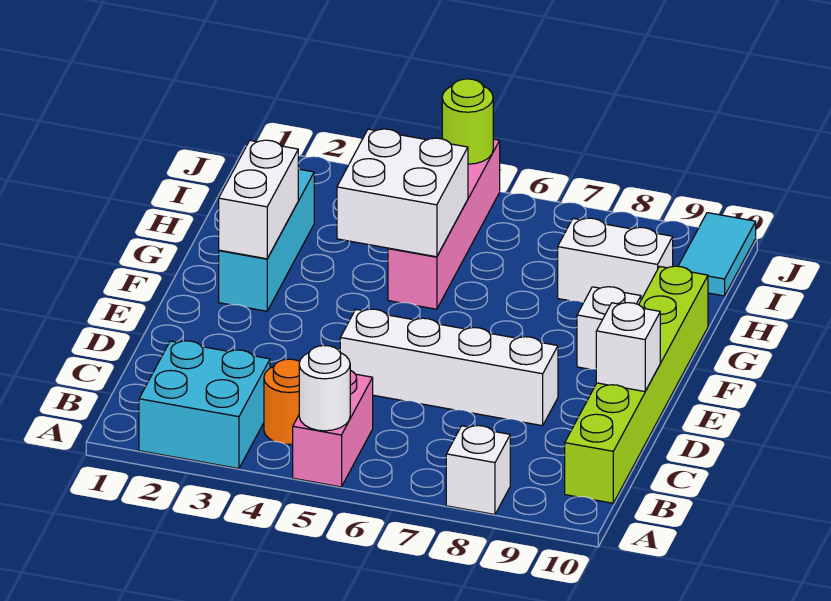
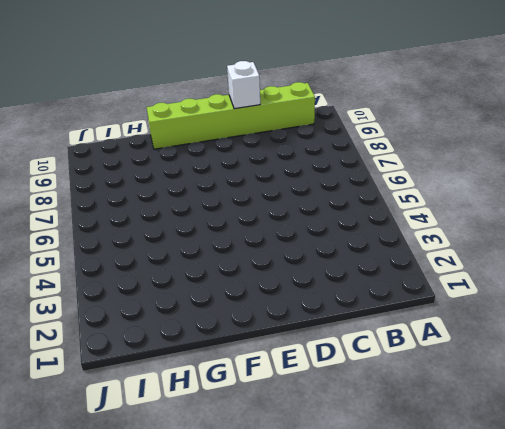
none -> cyan 2x2 brick [139,341,270,469]
none -> pink 1x2 brick [293,370,373,487]
none -> white 1x1 brick [446,426,510,514]

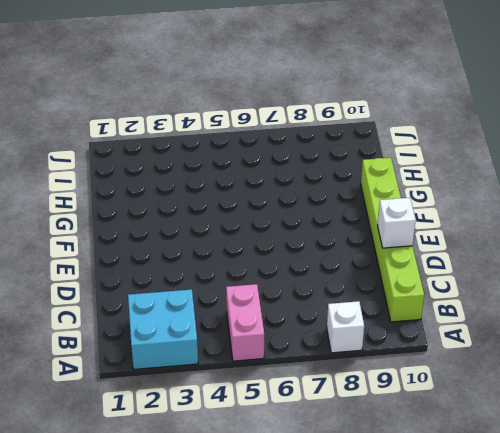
none -> orange 1x1 round brick [264,359,300,445]
none -> white 1x4 brick [340,309,558,426]
none -> cyan 1x3 brick [219,169,314,311]

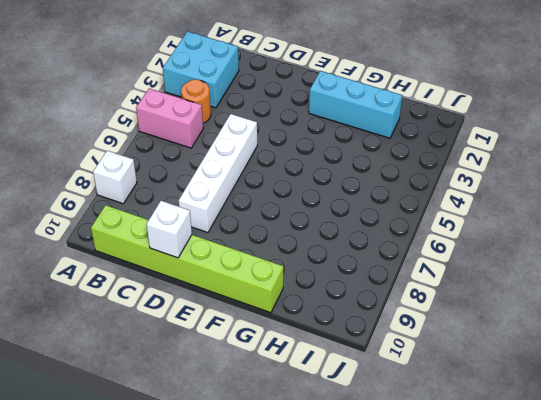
none -> white 1x1 brick [577,287,641,369]
none -> pink 1x4 brick [388,139,500,309]
none -> white 1x2 brick [558,218,673,302]

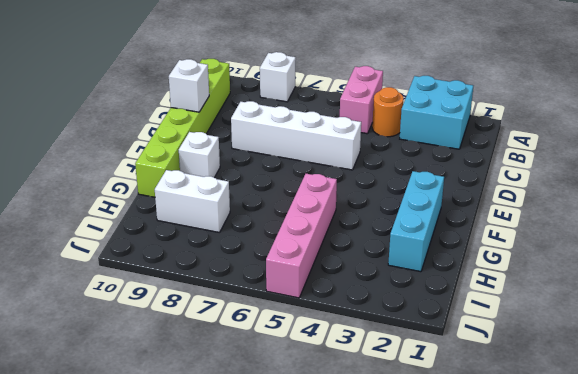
none -> cyan 1x2 tile [678,213,756,296]
none -> white 1x1 round brick [299,346,350,431]
none -> white 1x2 brick [219,140,298,259]

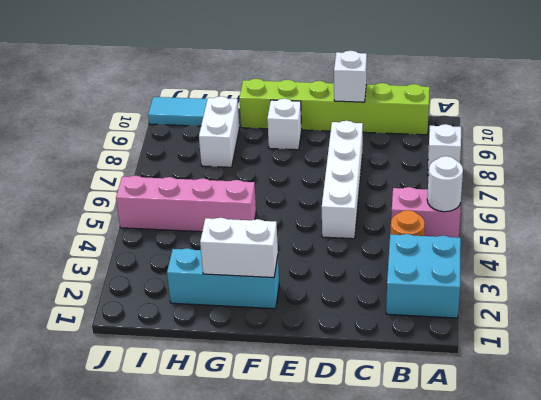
none -> white 2x2 brick [337,129,468,257]
none -> lime 1x1 round brick [442,79,493,164]

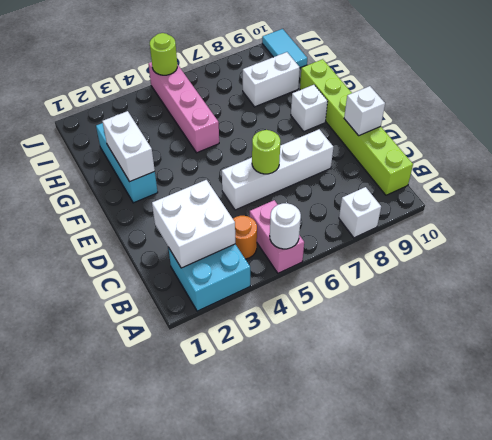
white 2x2 brick [152,180,235,268] -> white 2x2 brick moved to [337,129,468,257]
lime 1x1 round brick [252,130,280,174] -> none

